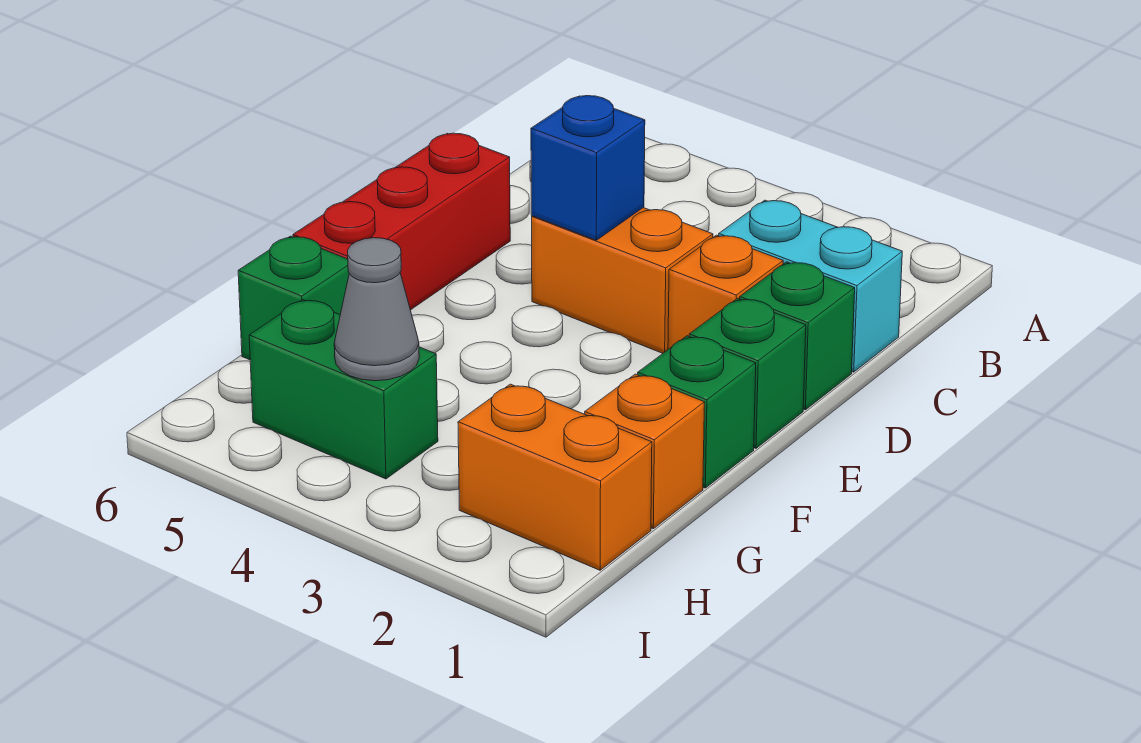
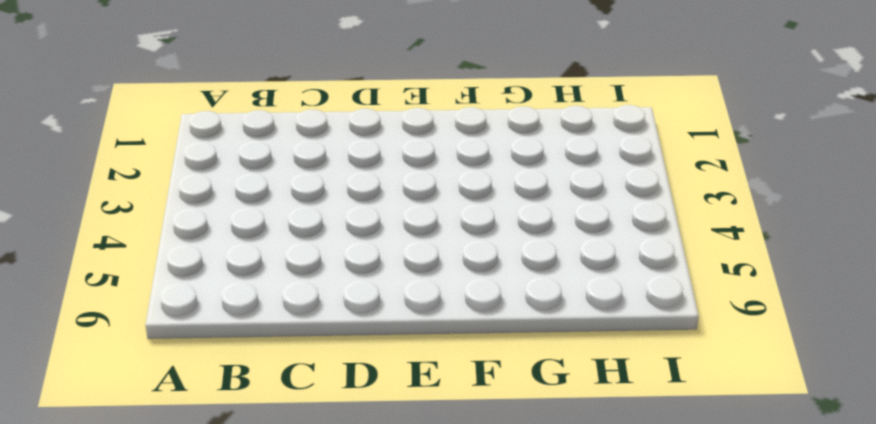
none -> cyan 1x2 brick [719,200,902,372]
none -> green 1x1 brick [740,262,855,410]
none -> orange 1x1 brick [668,235,783,349]

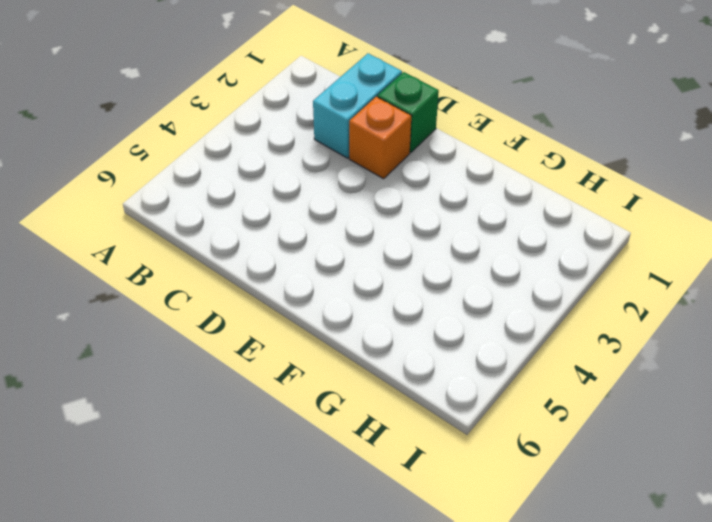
none -> orange 1x2 brick [532,208,713,353]
none -> red 1x3 brick [293,133,510,310]
none -> green 1x1 brick [689,298,806,448]

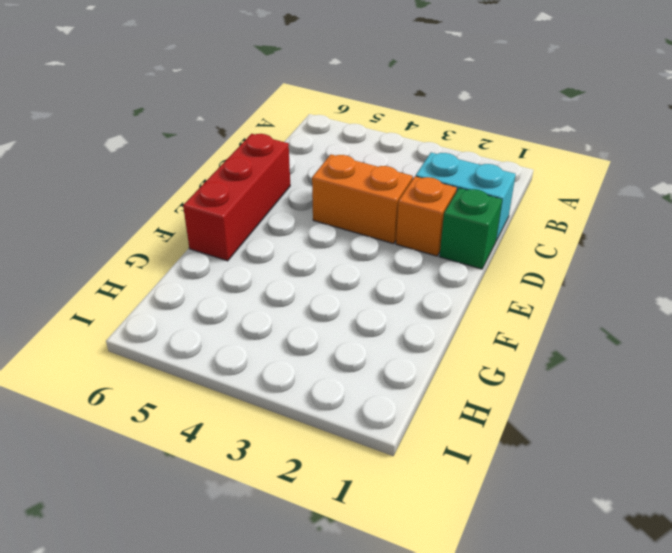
none -> green 1x1 brick [689,298,806,448]
none -> green 1x1 brick [638,336,756,488]
none -> orange 1x1 brick [585,374,705,529]

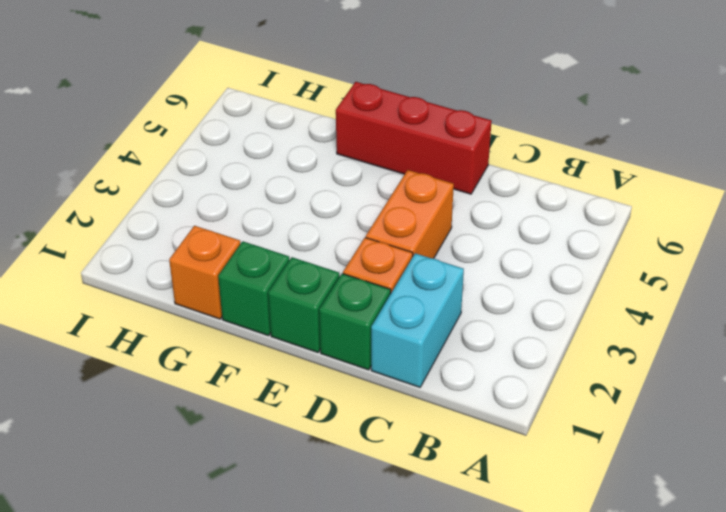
none -> green 1x1 brick [238,236,349,360]
none -> orange 1x2 brick [458,384,652,570]
none -> green 1x2 brick [249,299,438,479]

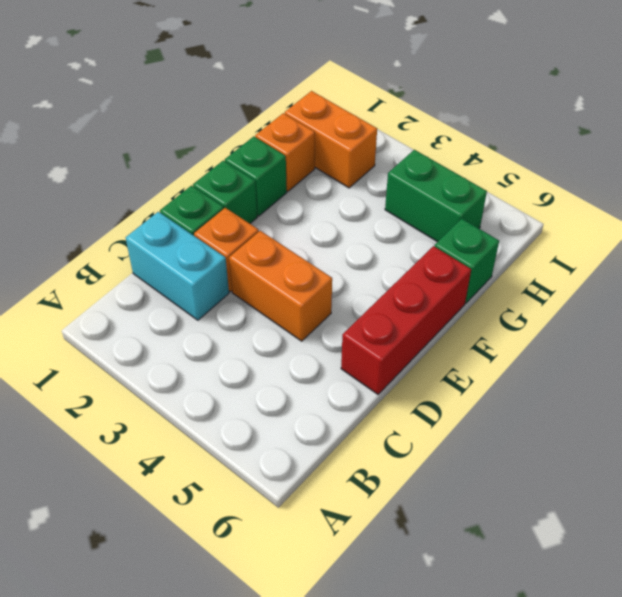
none -> blue 1x1 brick [531,96,645,240]
none -> grey 1x1 cone [334,238,419,381]

